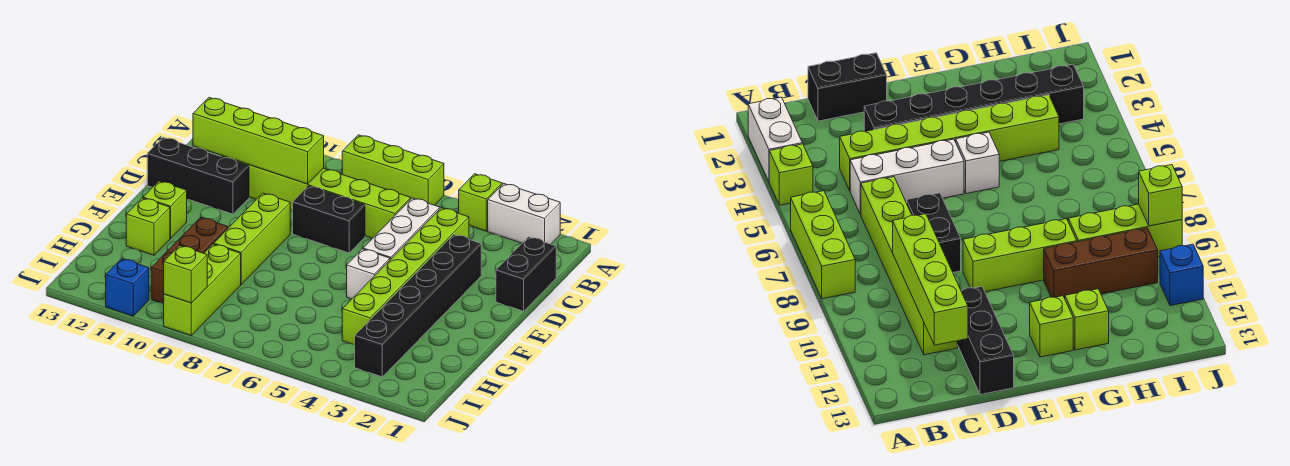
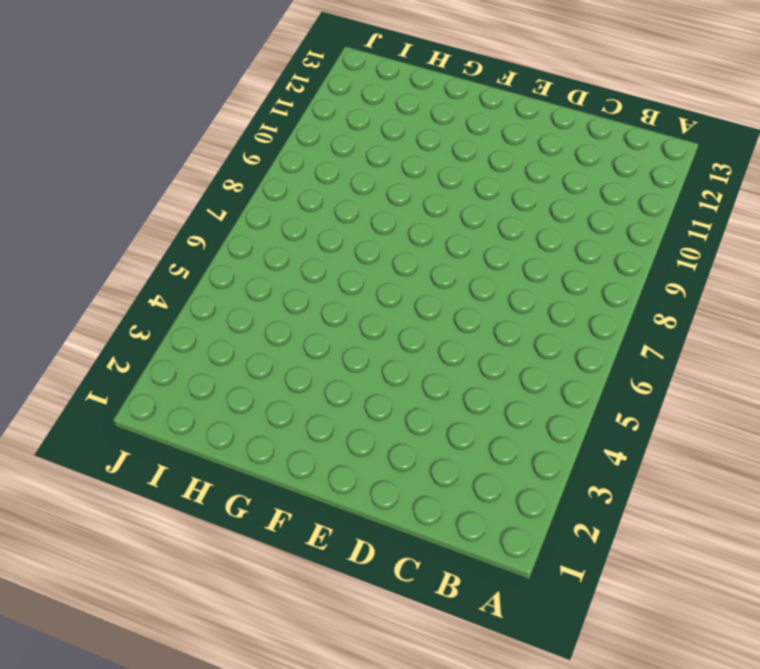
none -> white 1x2 brick [488,184,560,244]
none -> lime 1x1 brick [459,174,502,231]
none -> lime 1x3 brick [342,135,444,205]

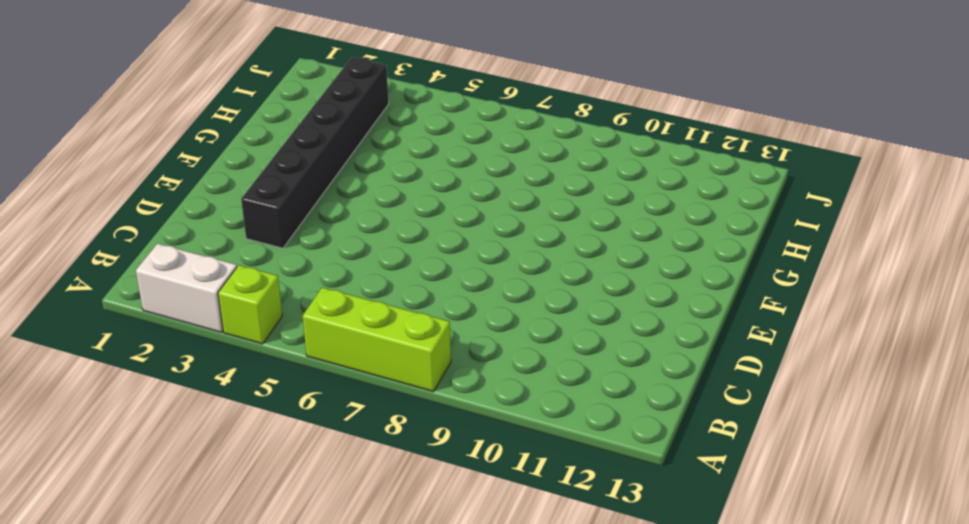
none -> black 1x2 brick [496,237,556,311]
none -> lime 1x6 brick [342,208,469,345]
none -> white 1x3 brick [363,198,440,260]

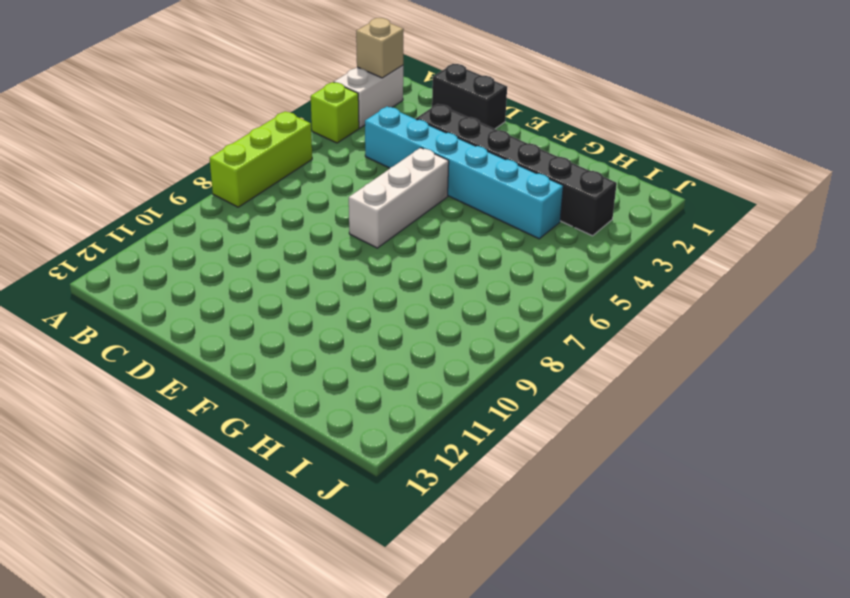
tan 1x1 brick [356,18,404,78] -> none
cyan 1x6 brick [365,107,563,239] -> lime 1x6 brick [342,208,469,345]
white 1x3 brick [349,148,449,248] -> white 1x3 brick turned to [363,198,440,260]
none -> lime 1x6 brick [222,156,411,238]
none -> black 1x2 brick [293,186,365,253]
none -> black 1x3 brick [147,137,249,214]

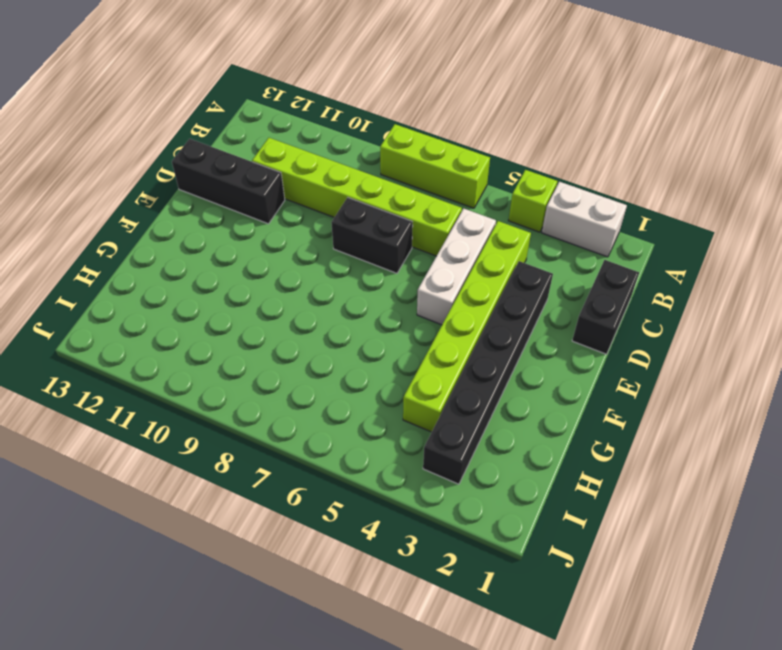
none -> lime 1x3 brick [214,193,290,284]
none -> white 1x1 brick [347,249,390,299]
none -> lime 1x1 brick [143,181,187,238]

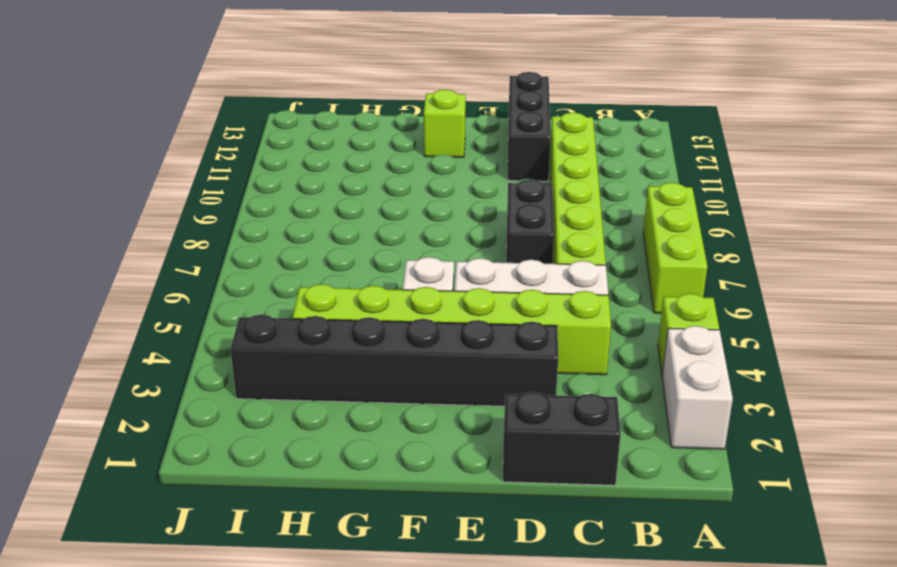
none -> lime 1x3 brick [214,193,290,284]
none -> brown 1x3 brick [151,217,228,304]
none -> lime 1x1 brick [126,198,170,255]

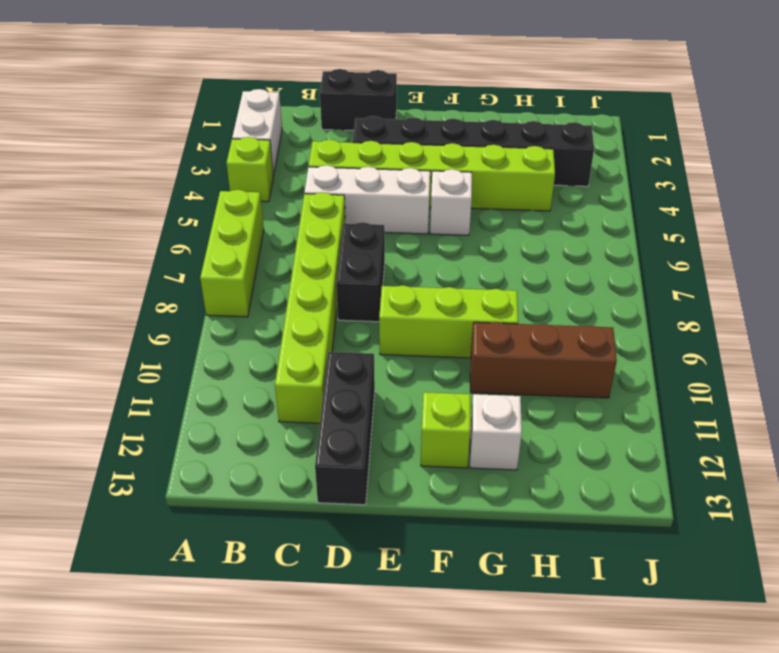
white 1x1 brick [470,394,522,470] -> lime 1x1 brick [126,198,170,255]
none -> lime 1x3 brick [164,244,241,335]
none -> blue 1x1 brick [106,259,149,316]
none -> lime 1x4 brick [193,98,324,184]

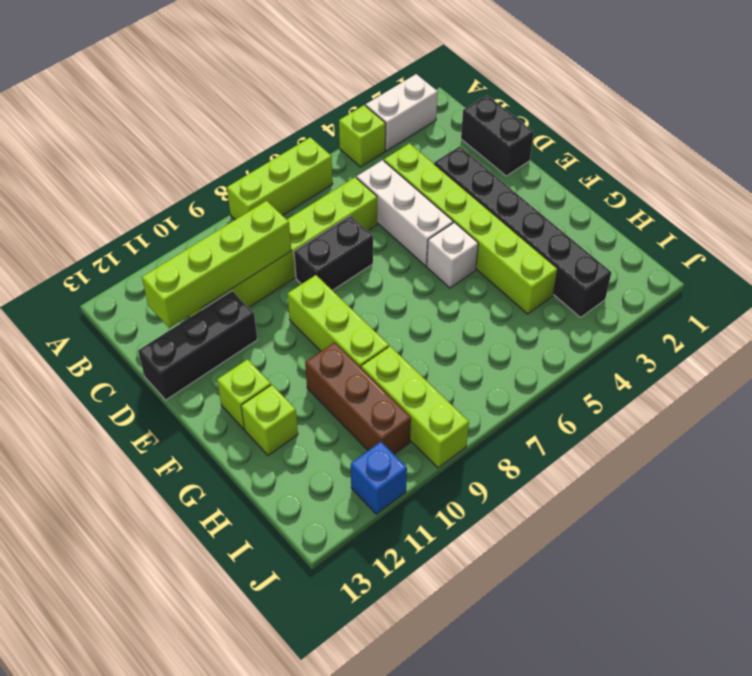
none -> lime 1x1 brick [164,246,207,303]

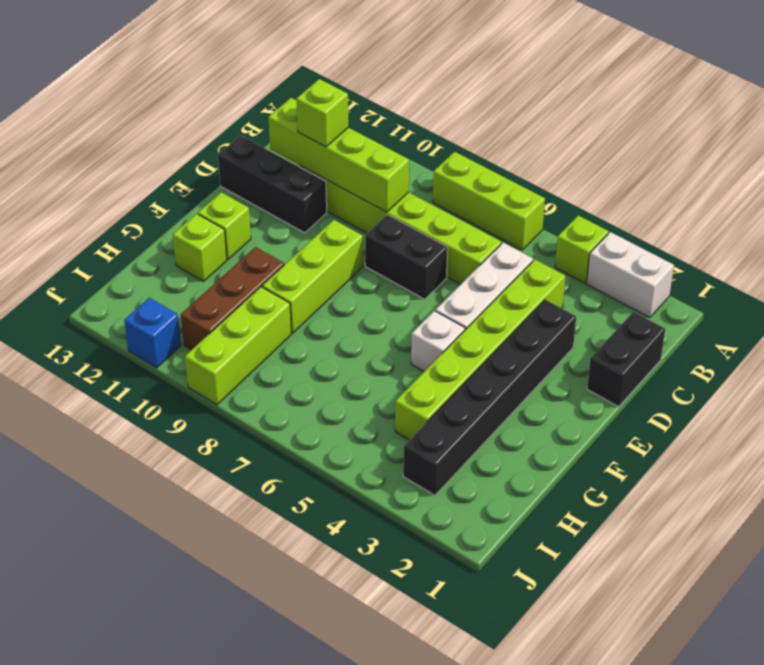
lime 1x1 brick [296,79,348,147] -> lime 1x1 brick moved to [164,246,207,303]

